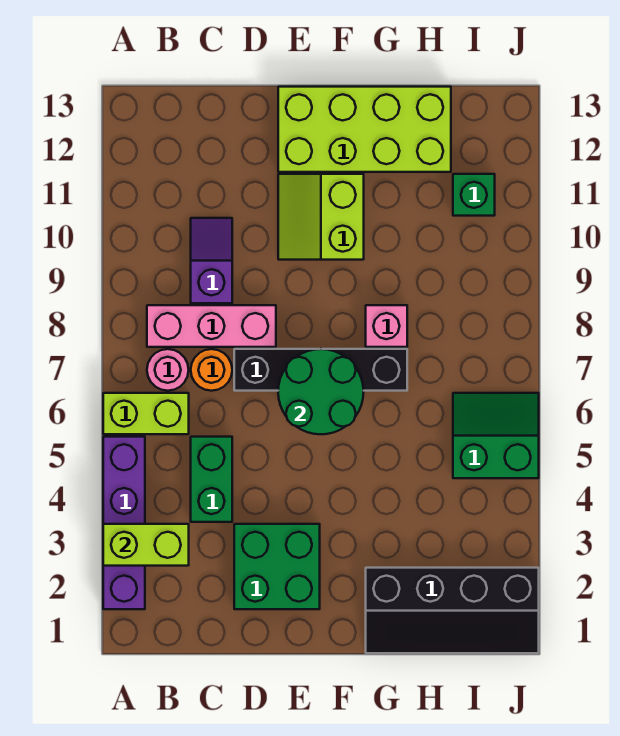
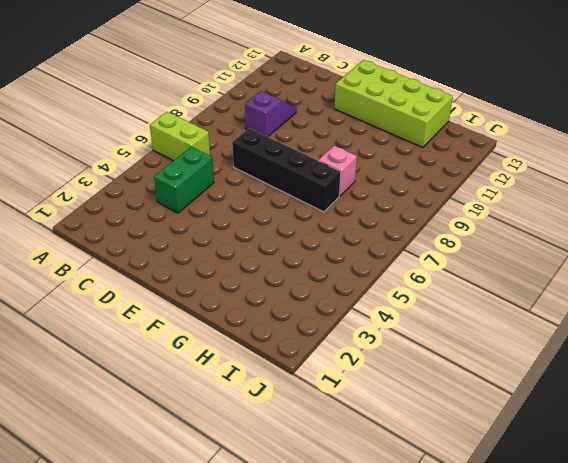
none -> purple 1x4 brick [103,437,145,609]
none -> pink 1x1 round brick [147,349,189,391]
none -> pink 1x3 brick [147,305,276,347]

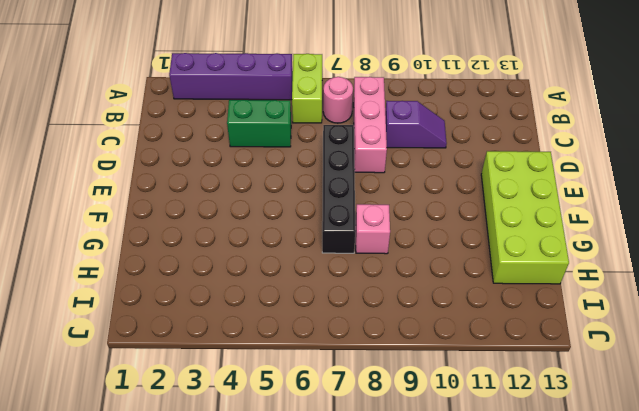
none -> orange 1x1 round brick [191,349,232,391]
none -> green 2x2 brick [234,524,320,609]
none -> lime 2x2 slope [278,174,364,260]

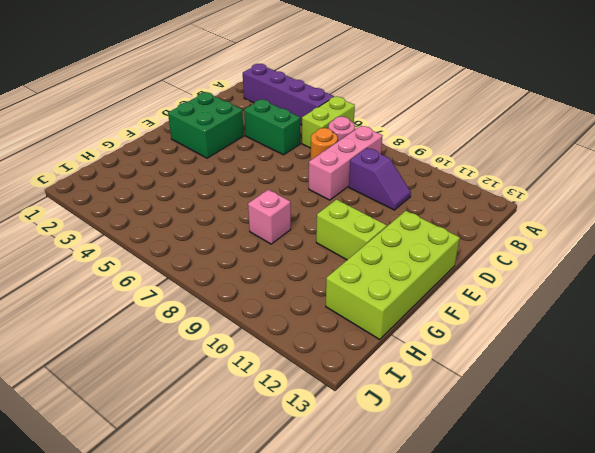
none -> black 1x4 brick [234,349,407,391]
none -> black 2x4 slope [366,568,539,653]
none -> green 2x2 slope [453,393,539,478]

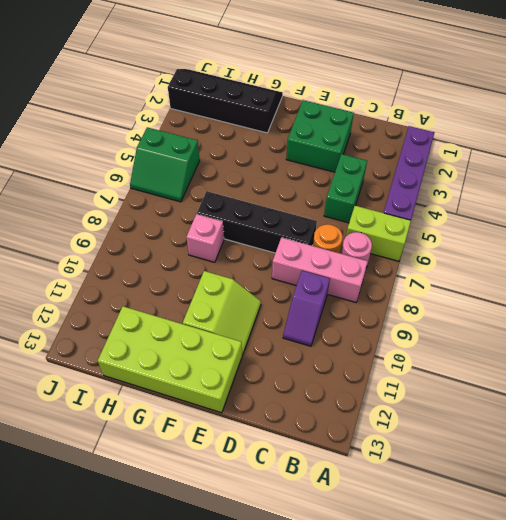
none -> green 1x1 brick [453,174,495,216]
none -> lime 1x2 brick [103,524,189,566]
none -> green 2x2 round brick [278,349,364,434]

